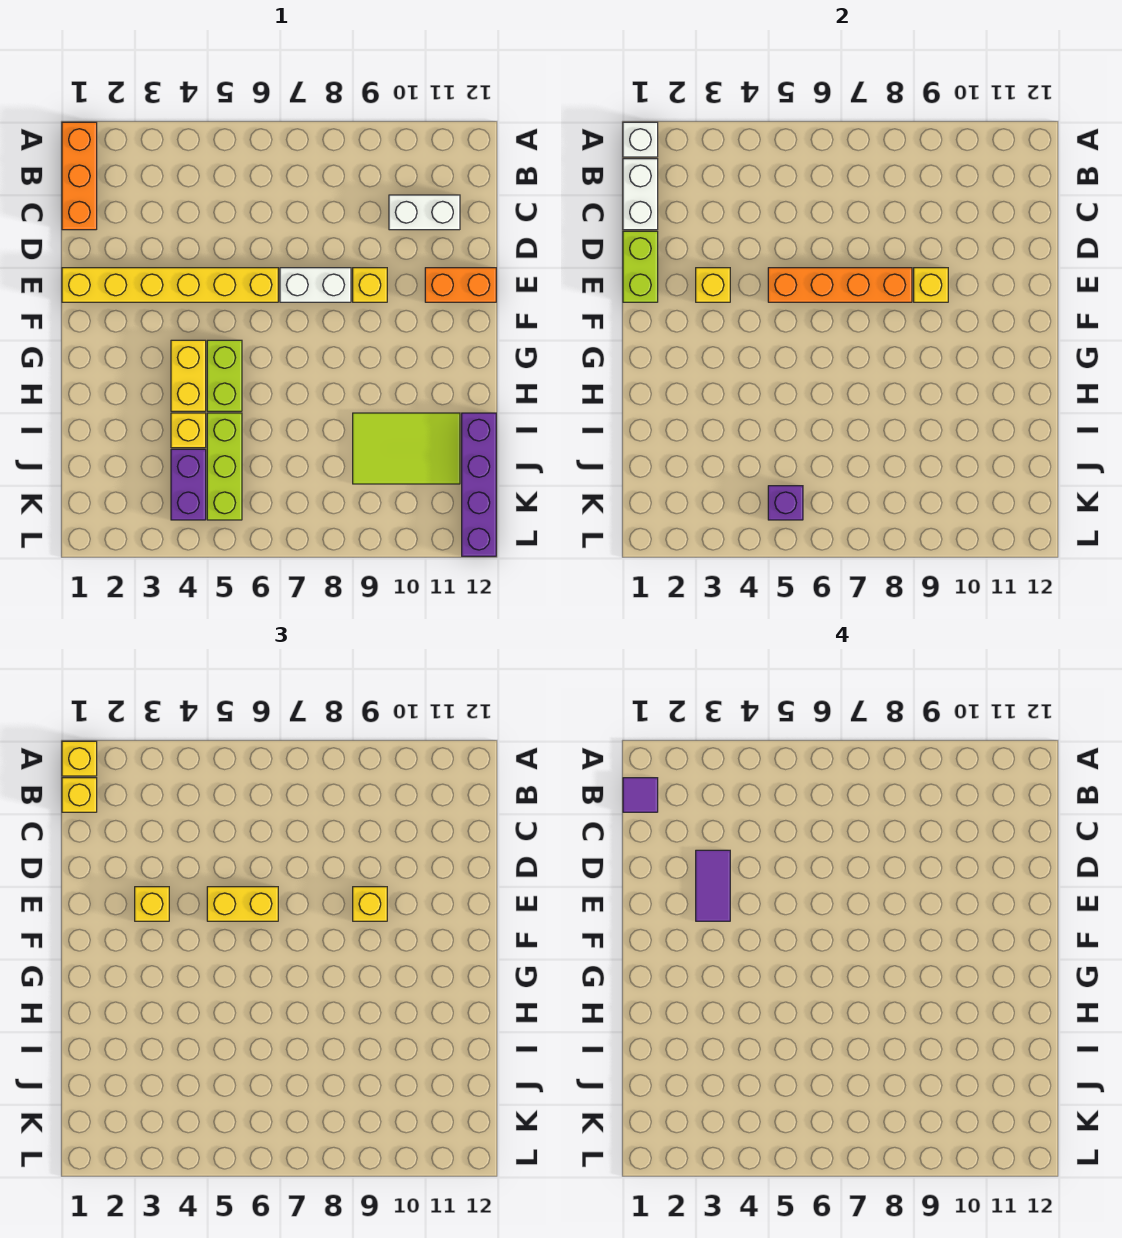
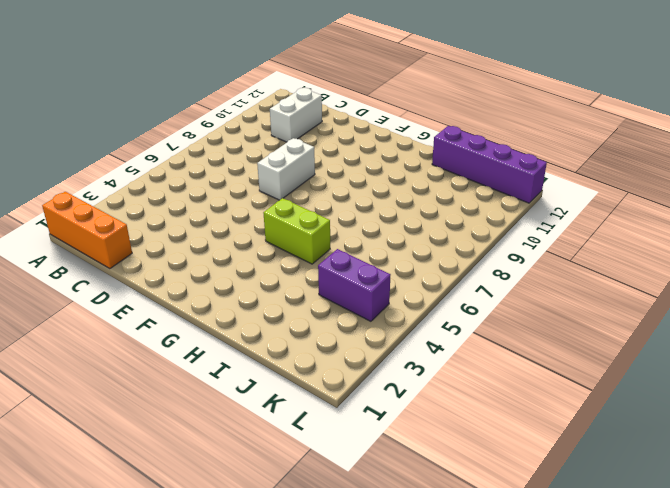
none -> yellow 1x6 brick [62,268,278,302]
none -> yellow 1x1 brick [353,268,387,302]
none -> orange 1x2 brick [425,268,496,302]

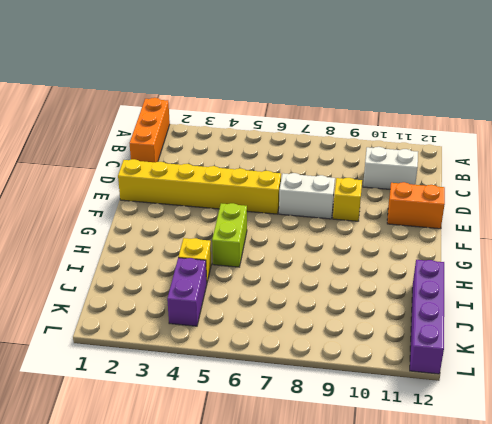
none -> yellow 1x2 brick [171,340,206,411]
none -> lime 1x3 brick [207,413,242,520]
none -> lime 2x3 tile [353,413,460,484]

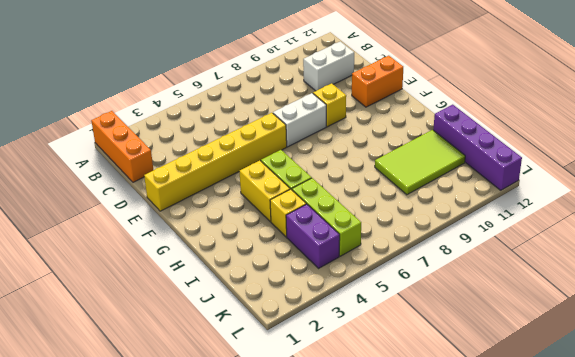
none -> white 1x1 brick [623,122,658,157]
none -> white 1x2 brick [623,159,658,230]
none -> lime 1x2 brick [623,231,658,302]

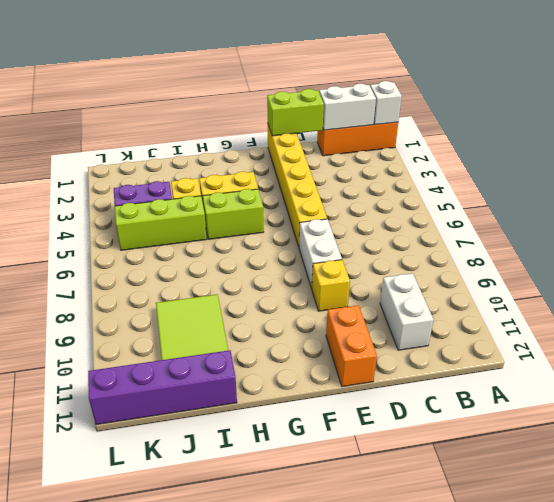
none -> yellow 1x1 brick [696,268,730,302]
none -> orange 1x4 brick [768,268,912,302]
none -> yellow 1x1 brick [914,268,948,302]

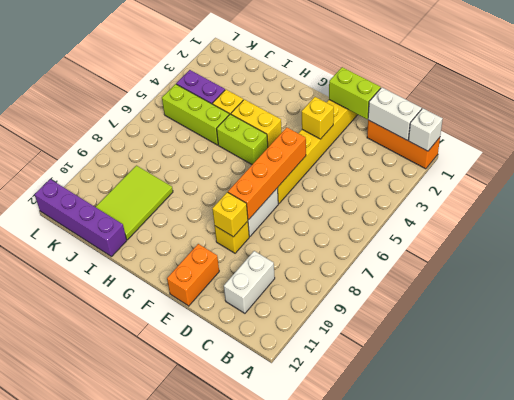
none -> purple 1x1 brick [768,486,803,520]
none -> yellow 1x1 brick [62,741,97,776]
none -> yellow 1x1 brick [62,778,97,812]

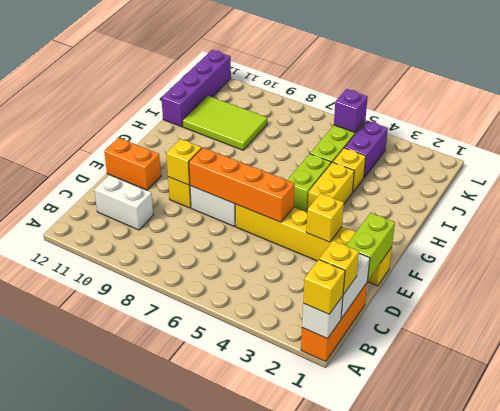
none -> yellow 1x1 brick [135,887,169,921]
none -> yellow 1x2 brick [207,887,278,921]
none -> yellow 1x1 brick [353,887,387,921]

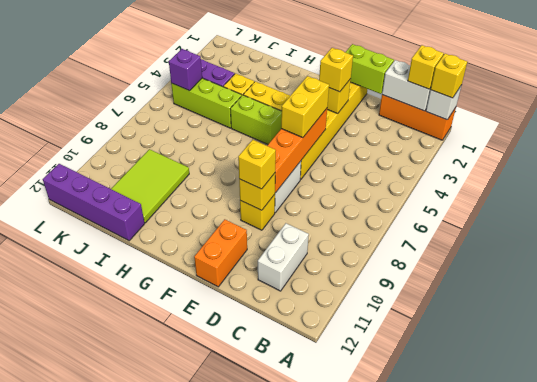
none -> purple 1x1 tile [623,778,658,812]
none -> purple 1x2 tile [696,850,730,921]

